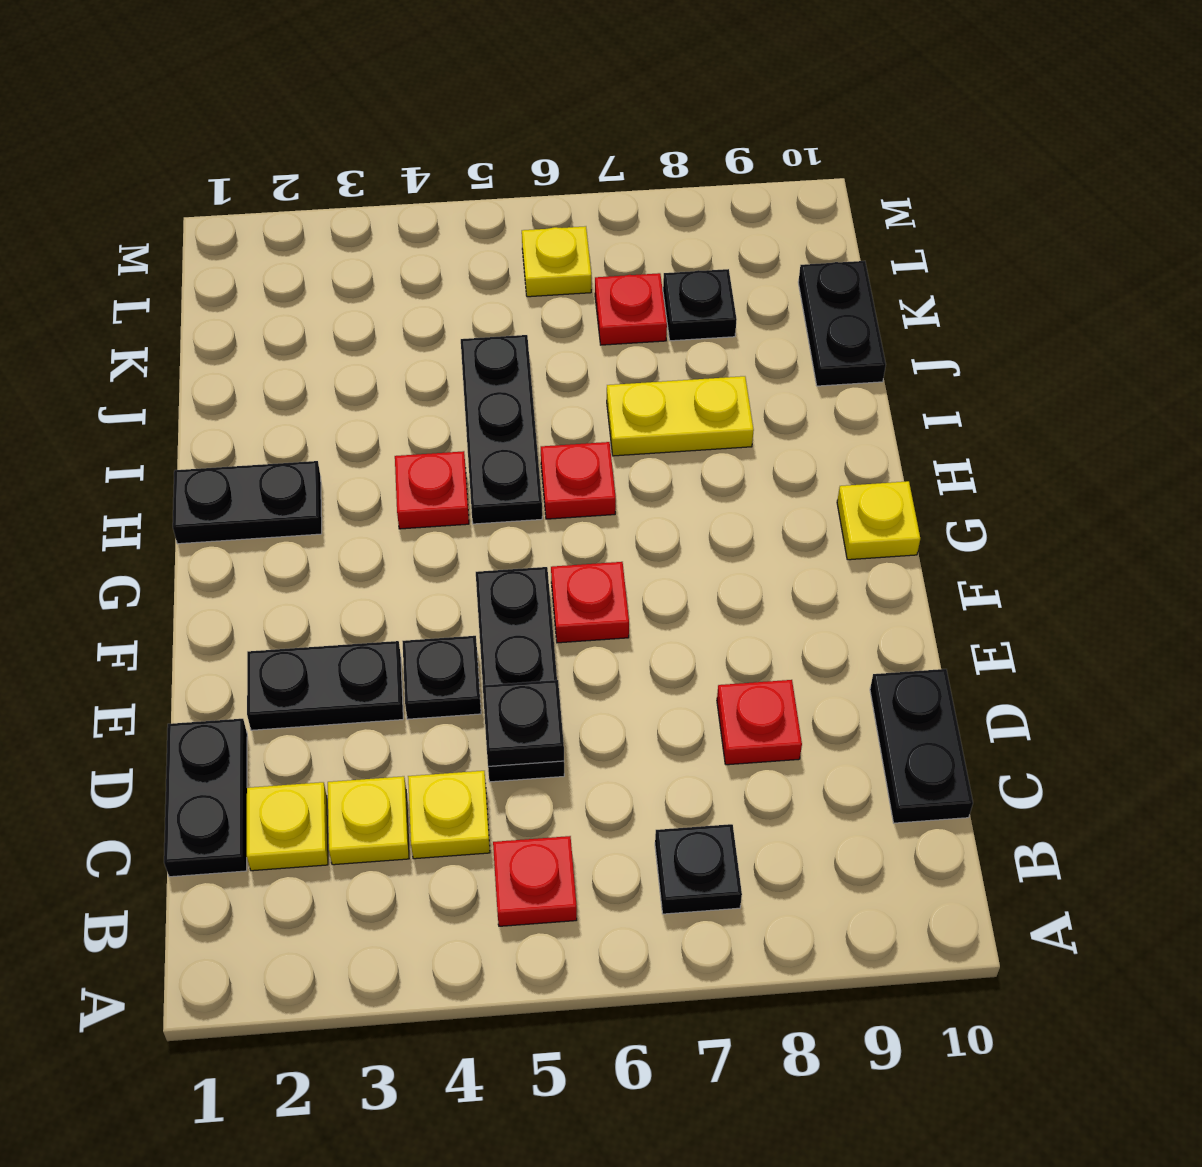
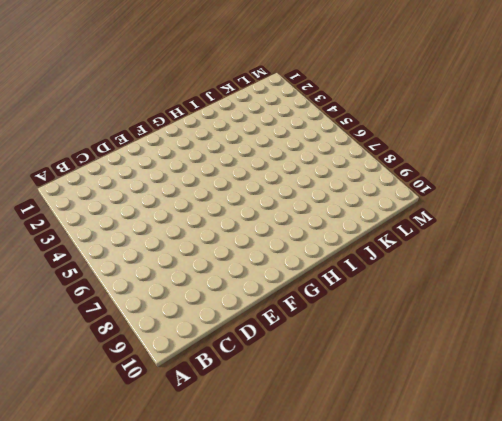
none -> red 1x1 plate [493,836,577,926]
none -> black 1x1 plate [655,824,742,914]
none -> black 1x2 plate [164,719,247,877]

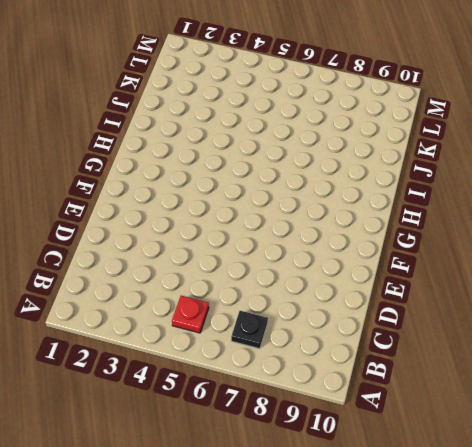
none -> black 1x2 plate [164,719,247,877]
none -> yellow 1x1 plate [247,782,328,871]
none -> yellow 1x1 plate [328,776,409,865]

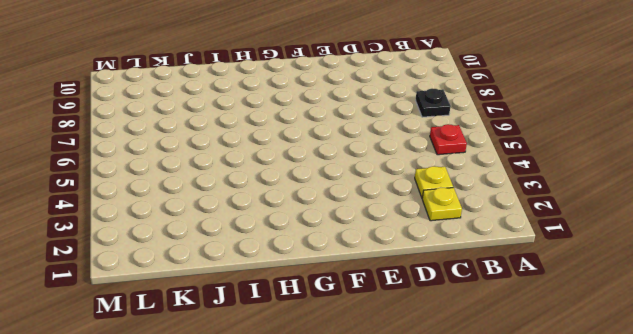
none -> black 1x2 plate [164,719,247,877]
none -> yellow 1x1 plate [408,771,490,859]
none -> black 1x2 plate [870,669,973,823]

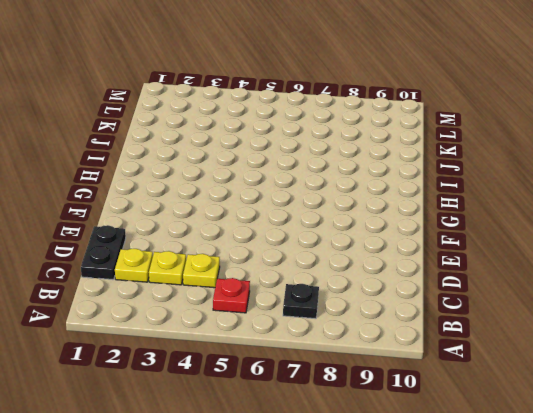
none -> black 1x2 plate [870,669,973,823]
none -> black 1x3 plate [476,567,564,782]
none -> red 1x1 plate [717,680,802,765]

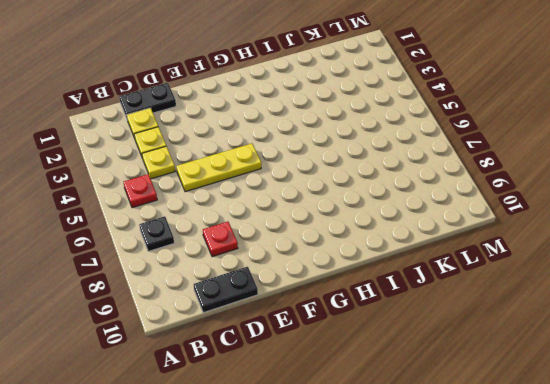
yellow 1x3 plate [176,143,261,192] -> black 1x3 plate [476,567,564,782]
none -> black 1x2 plate [247,641,403,730]
none -> black 1x1 plate [402,636,481,719]
none -> red 1x1 plate [551,562,629,643]

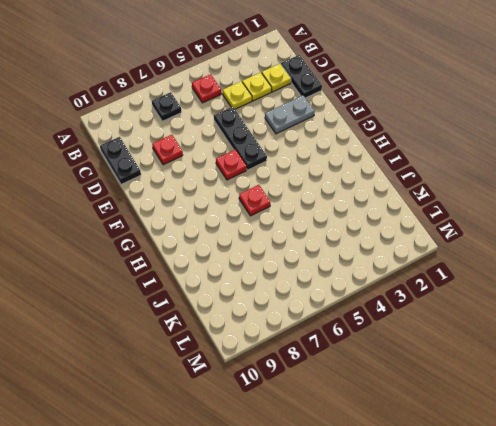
grey 1x2 plate [265,95,315,134] -> black 1x2 plate [247,641,403,730]
none -> black 1x1 plate [402,636,481,719]
none -> yellow 1x1 plate [837,481,920,560]
none -> black 1x2 plate [173,461,322,544]

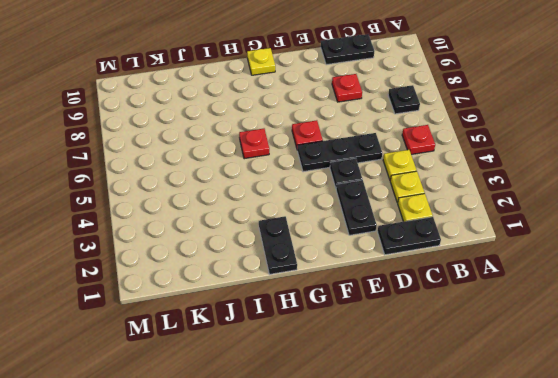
none -> red 1x1 plate [395,451,469,529]
none -> black 1x3 plate [461,335,542,524]
none -> yellow 1x2 plate [607,376,754,456]

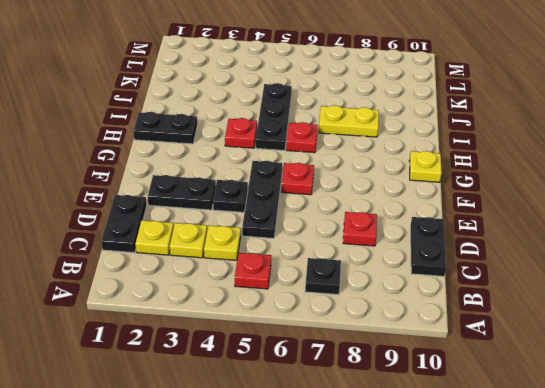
none -> black 1x2 plate [798,261,886,386]
none -> red 1x1 plate [595,273,667,345]
none -> black 1x1 plate [663,269,737,341]

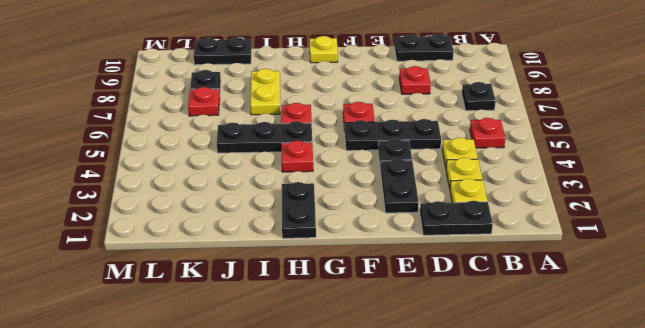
none -> yellow 1x1 plate [522,226,591,297]
none -> black 1x1 plate [483,680,564,766]

